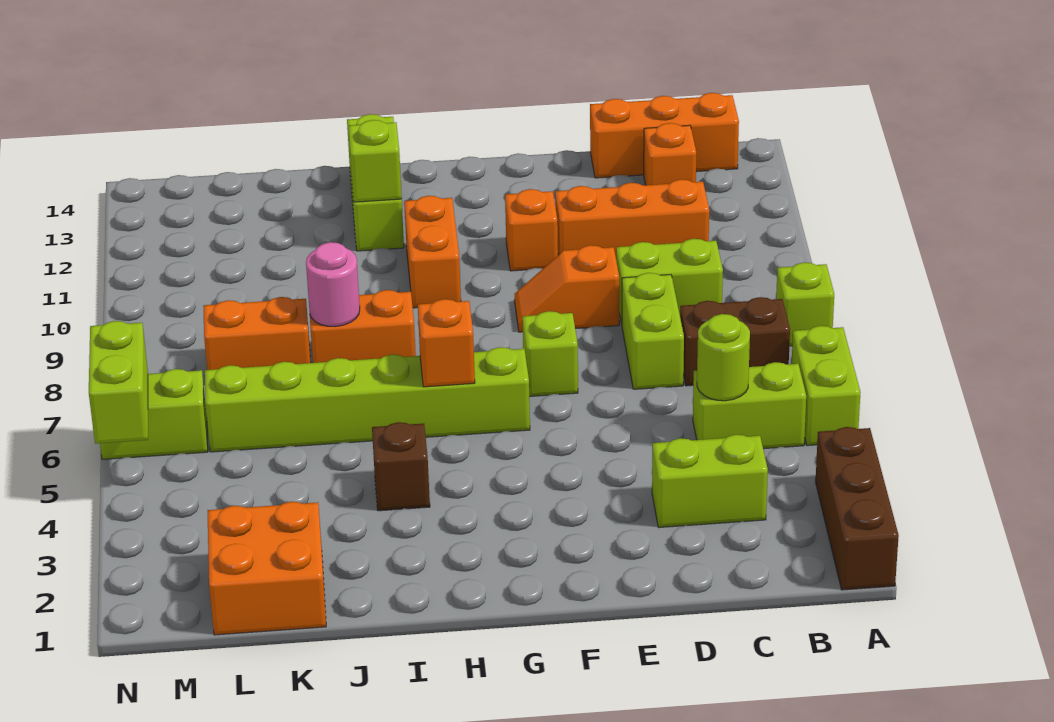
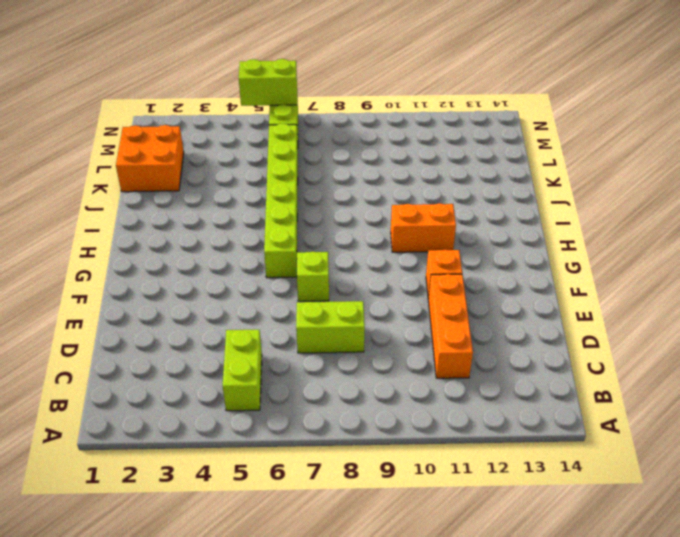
none -> brown 1x3 brick [815,427,899,590]
none -> lime 1x2 brick [792,326,861,446]
none -> lime 1x1 brick [776,262,834,346]

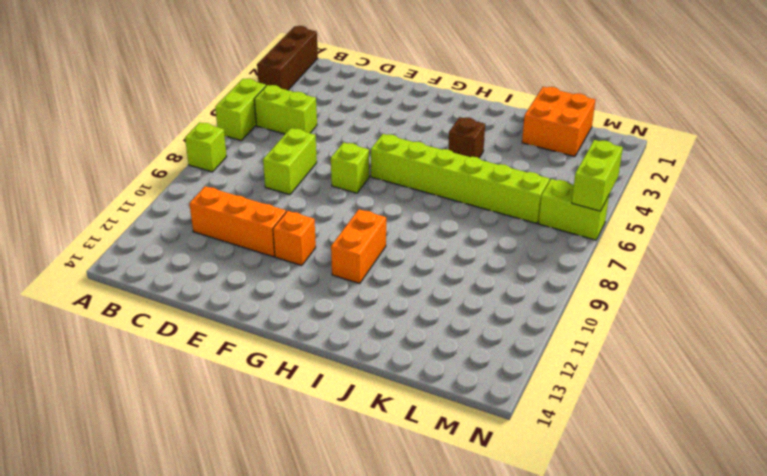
none -> brown 1x2 brick [680,297,790,386]
none -> orange 1x3 brick [590,93,739,178]
none -> lime 1x2 brick [652,435,768,527]

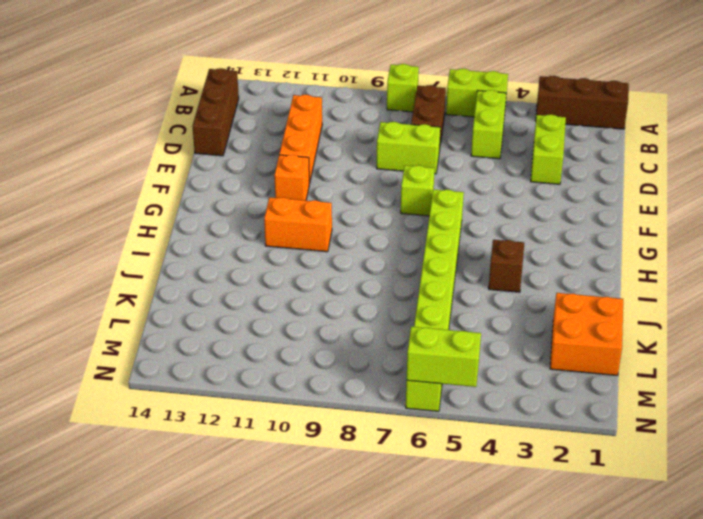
brown 1x3 brick [192,68,239,156] -> orange 1x3 brick [590,93,739,178]
none -> lime 1x2 brick [616,239,723,324]
none -> orange 1x1 brick [644,123,696,185]
none -> orange 1x2 slope [515,245,619,332]

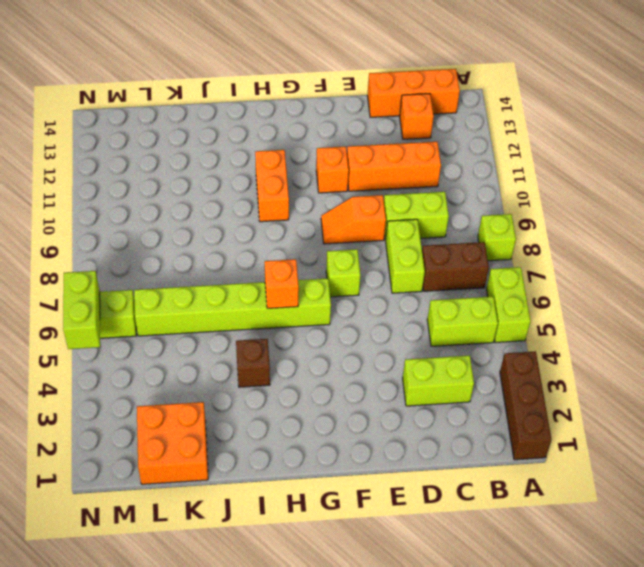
none -> orange 1x2 brick [310,290,416,363]
none -> lime 1x3 brick [347,114,404,251]
none -> orange 1x2 brick [203,297,311,370]

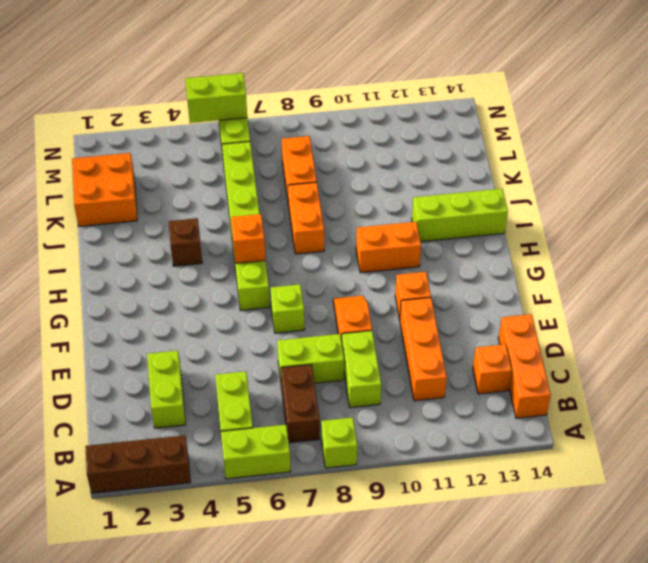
none -> lime 1x1 round brick [697,314,750,401]
none -> lime 1x1 brick [349,120,402,202]
none -> pink 1x1 round brick [306,242,360,327]

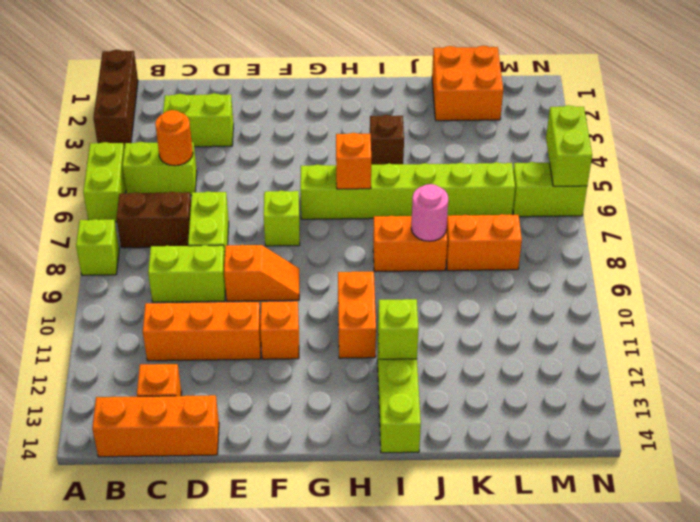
orange 1x1 round brick [155,110,193,166] -> lime 1x1 round brick [697,314,750,401]

